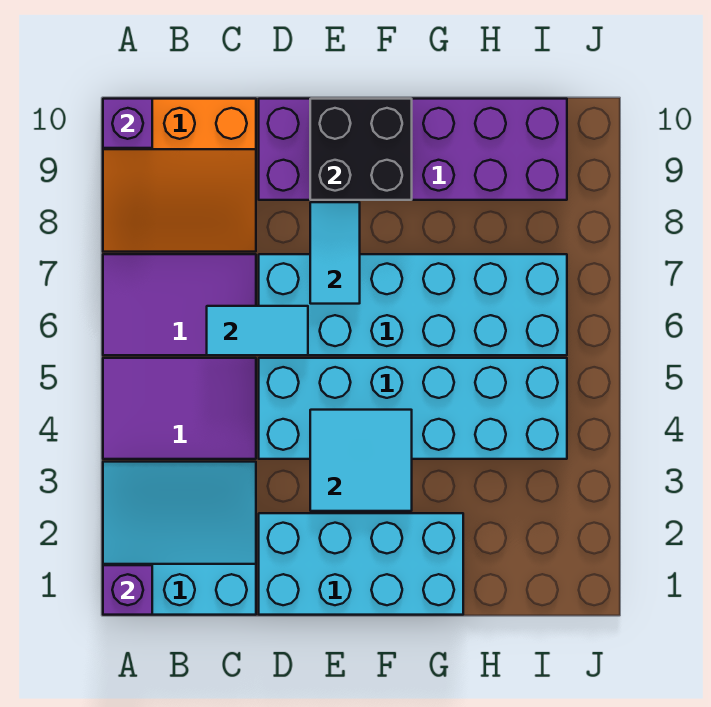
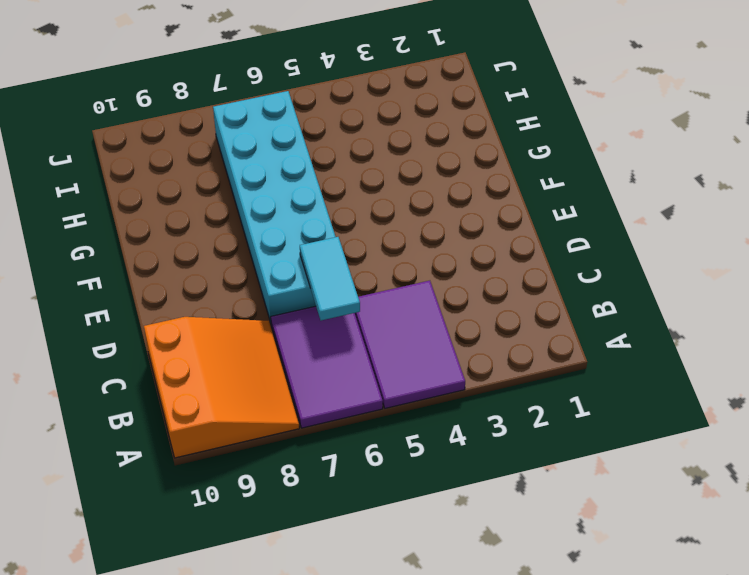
none -> cyan 3x3 slope [103,462,256,615]
none -> cyan 2x4 brick [259,513,463,615]
none -> cyan 2x6 brick [259,358,567,459]

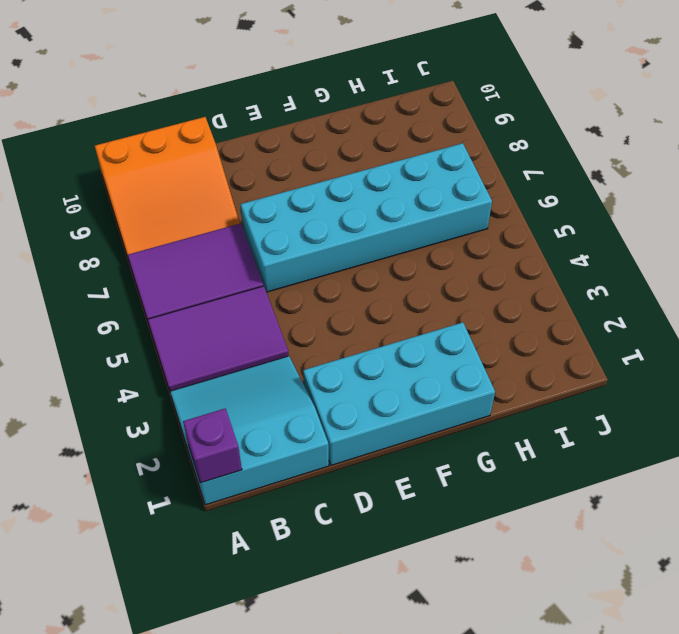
none -> cyan 2x6 brick [259,358,567,459]
none -> purple 2x6 brick [259,99,567,200]
none -> purple 1x1 brick [103,99,152,148]

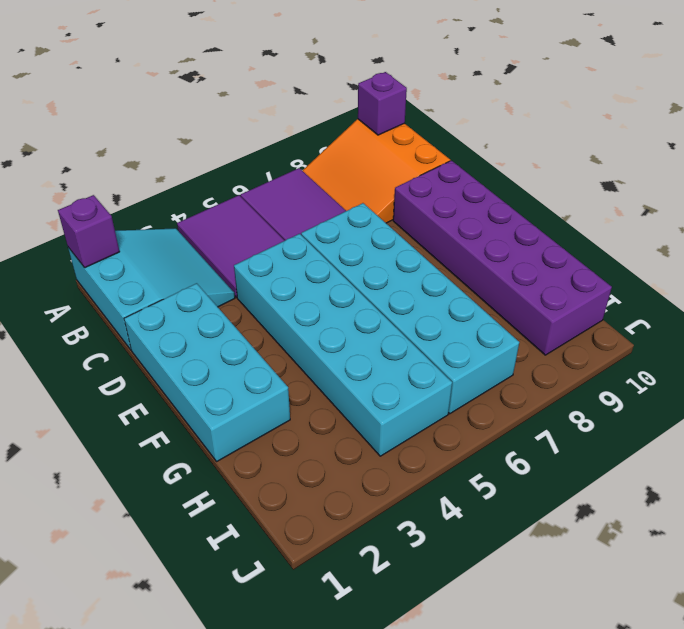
none -> cyan 1x2 tile [207,306,308,355]
none -> cyan 2x2 tile [310,410,412,511]
none -> cyan 1x2 tile [310,202,360,304]

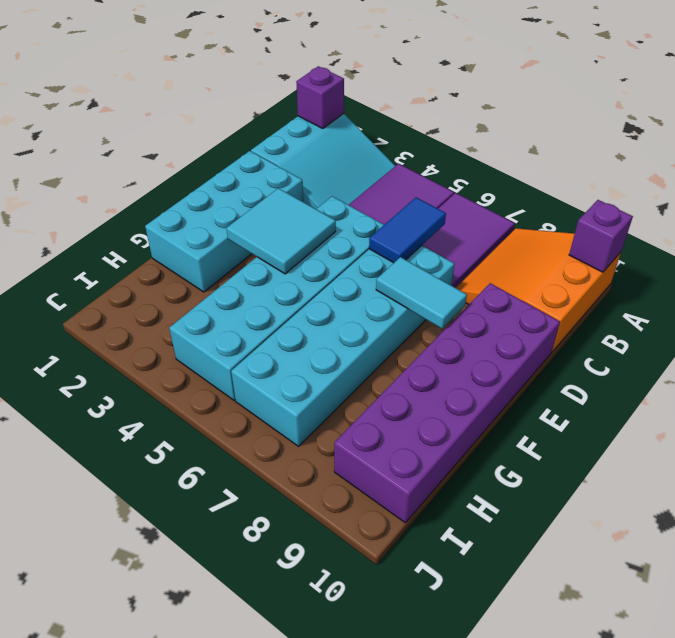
blue 1x2 tile [369,197,446,263] -> cyan 1x2 tile [207,306,308,355]
none -> black 2x2 brick [310,99,412,200]

